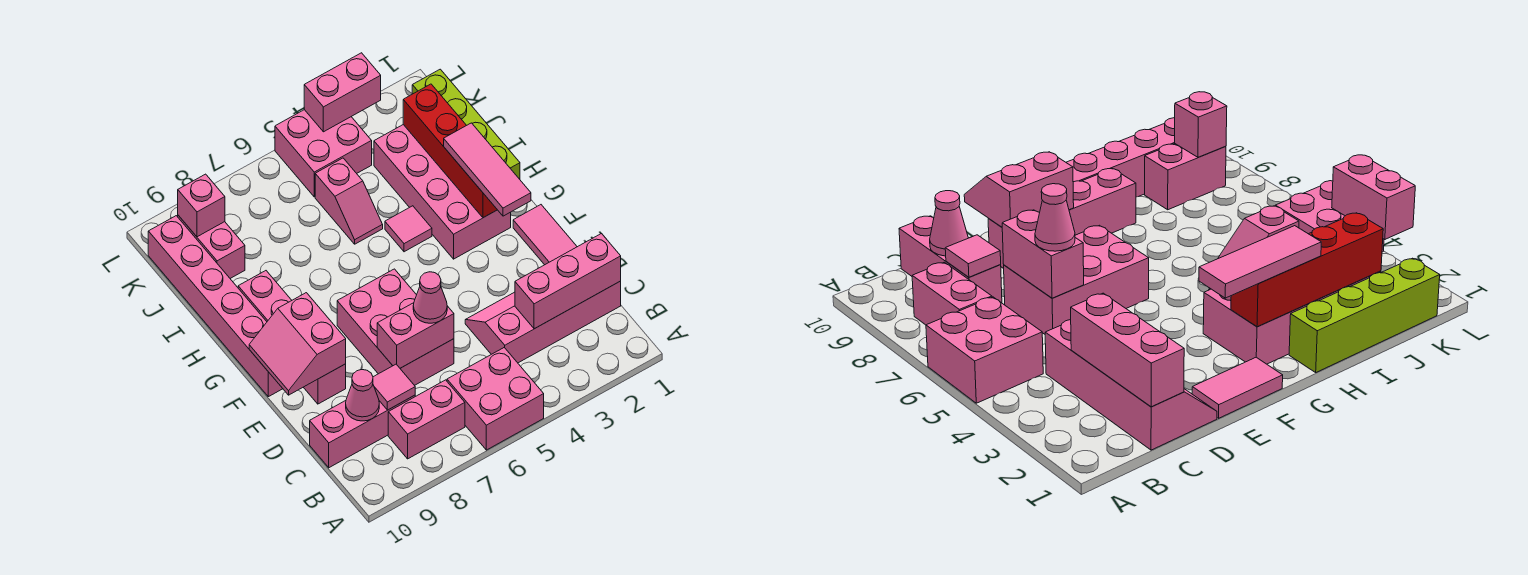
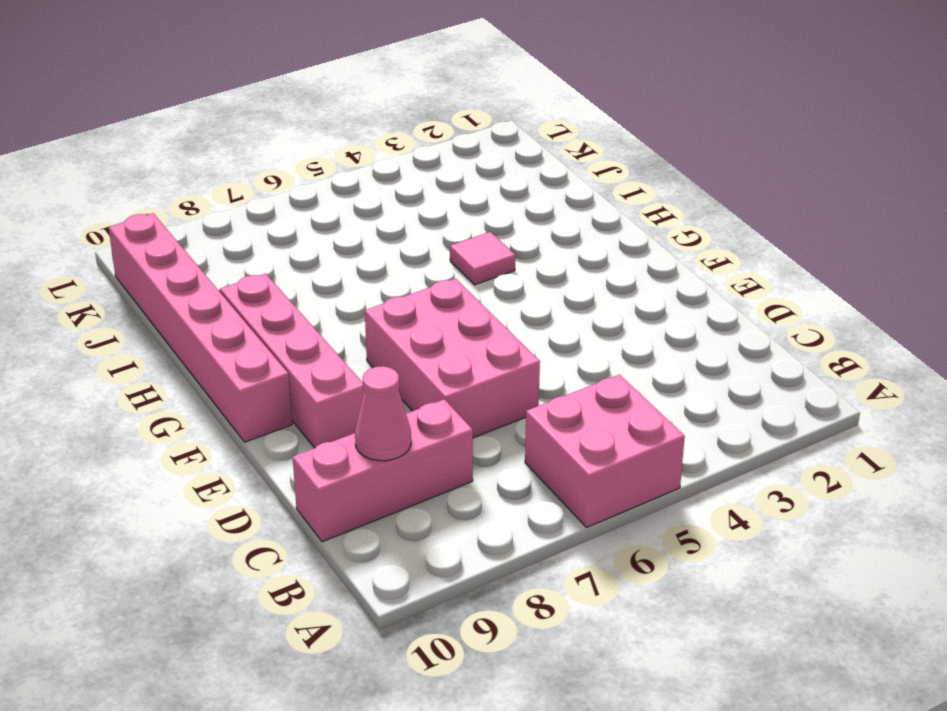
none -> pink 1x2 brick [388,380,465,459]
none -> pink 2x4 slope [465,281,621,363]
none -> pink 1x2 tile [513,205,577,265]

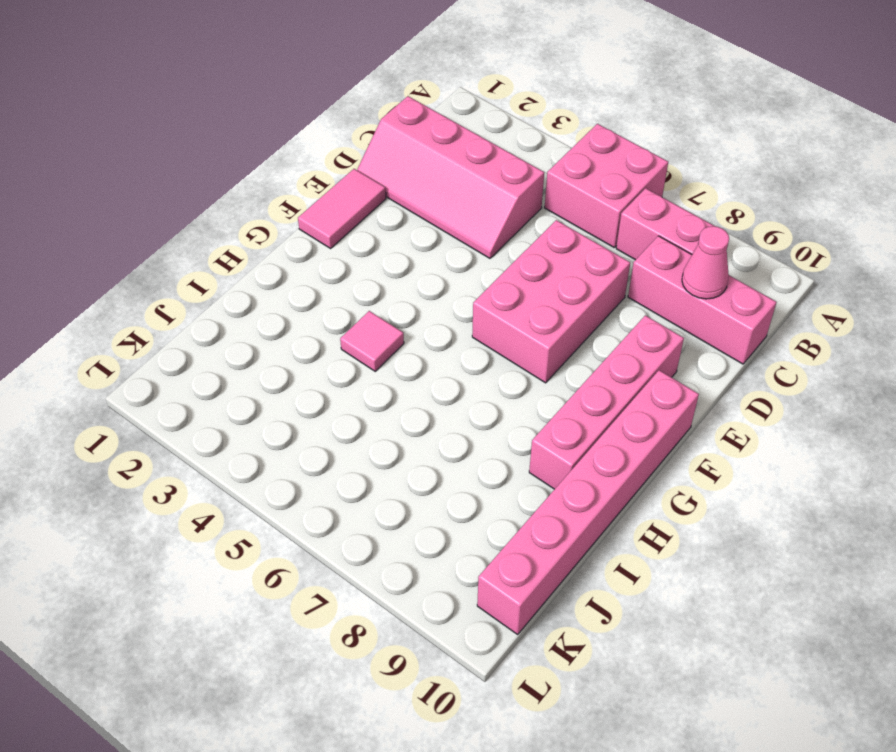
none -> pink 2x4 brick [374,125,511,259]
none -> lime 1x4 brick [412,69,520,179]
none -> pink 1x2 slope [315,158,383,244]

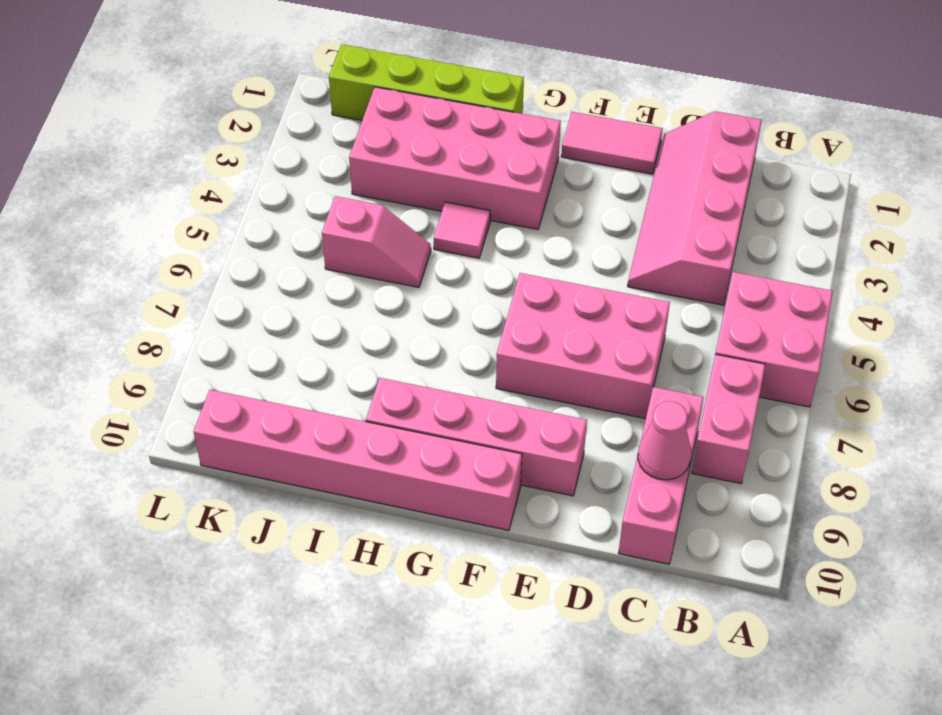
none -> pink 1x2 brick [178,215,245,278]
none -> pink 2x2 brick [275,110,372,197]
none -> pink 1x3 brick [515,234,621,329]

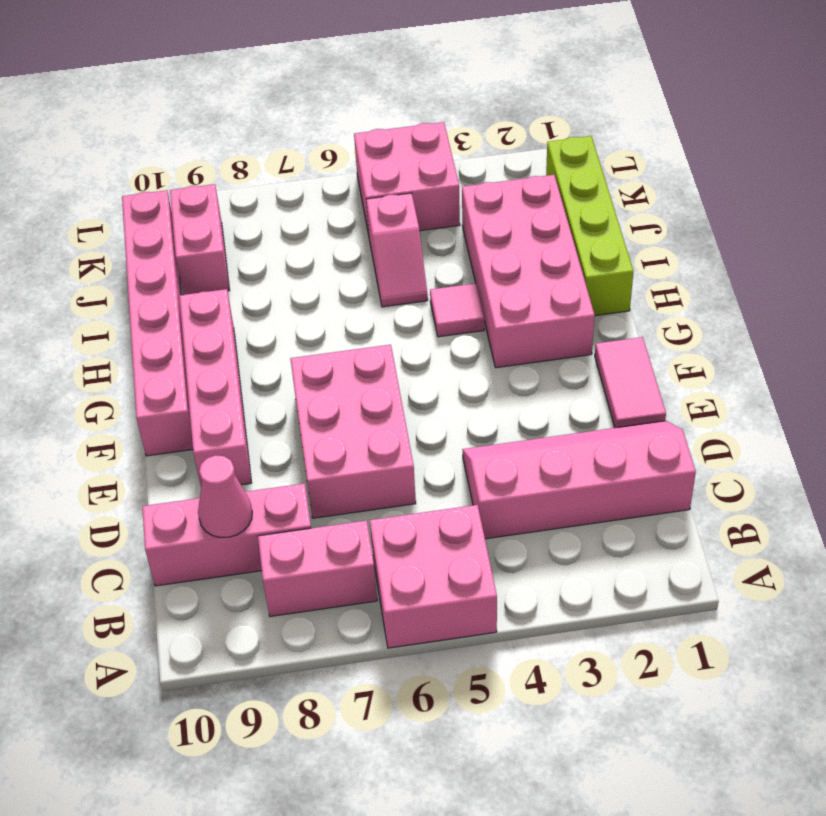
none -> pink 1x3 brick [515,234,621,329]
none -> pink 1x1 tile [373,364,415,410]
none -> pink 1x2 brick [377,303,454,368]

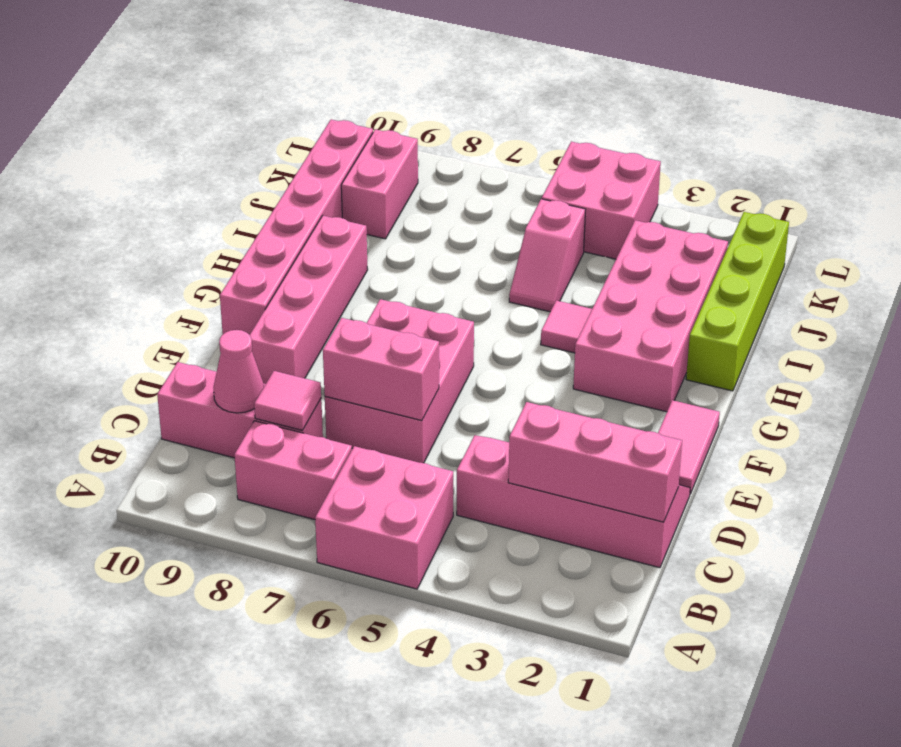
none -> pink 2x2 slope [249,293,346,395]
none -> red 1x4 brick [403,84,497,218]
none -> pink 1x1 brick [178,174,225,237]

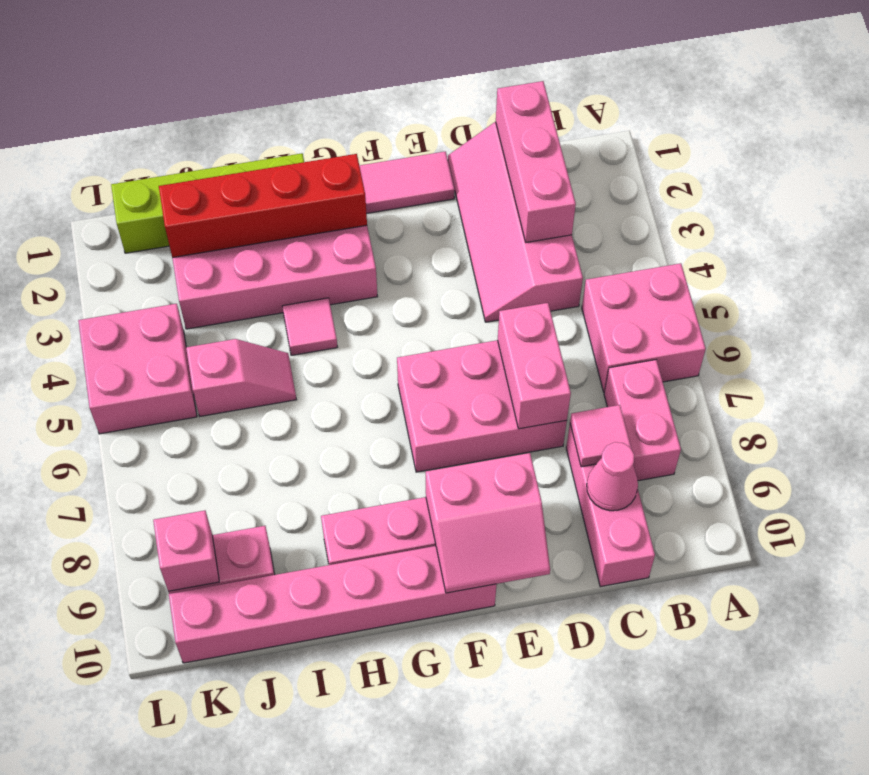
none -> pink 1x2 brick [304,53,381,132]
none -> pink 1x1 cone [413,272,447,323]
none -> pink 1x3 tile [444,123,531,216]

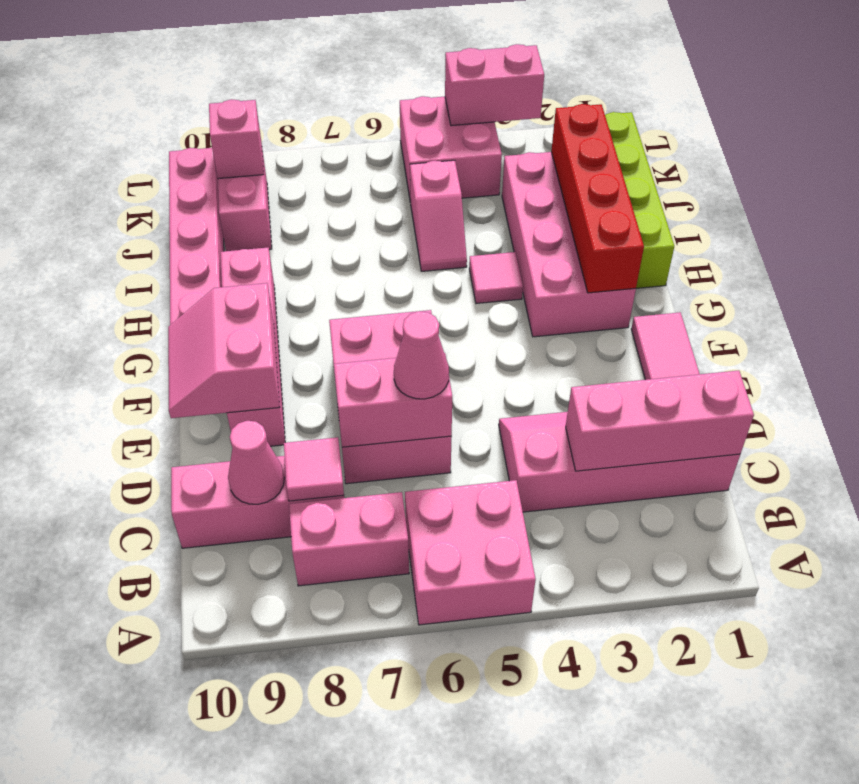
none -> pink 1x3 tile [444,123,531,216]

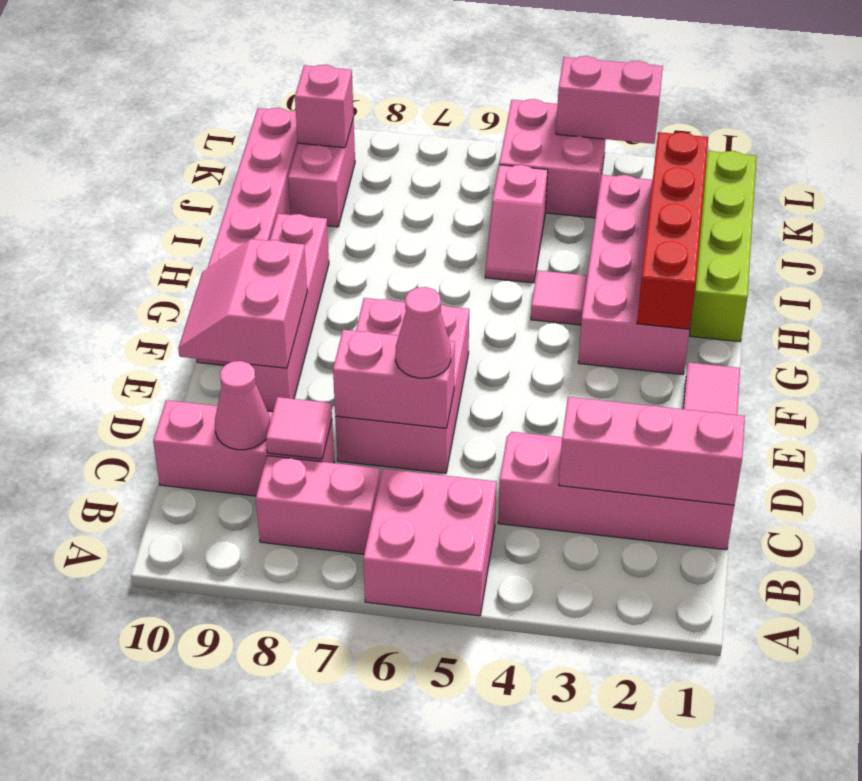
none -> pink 1x3 tile [444,123,531,216]

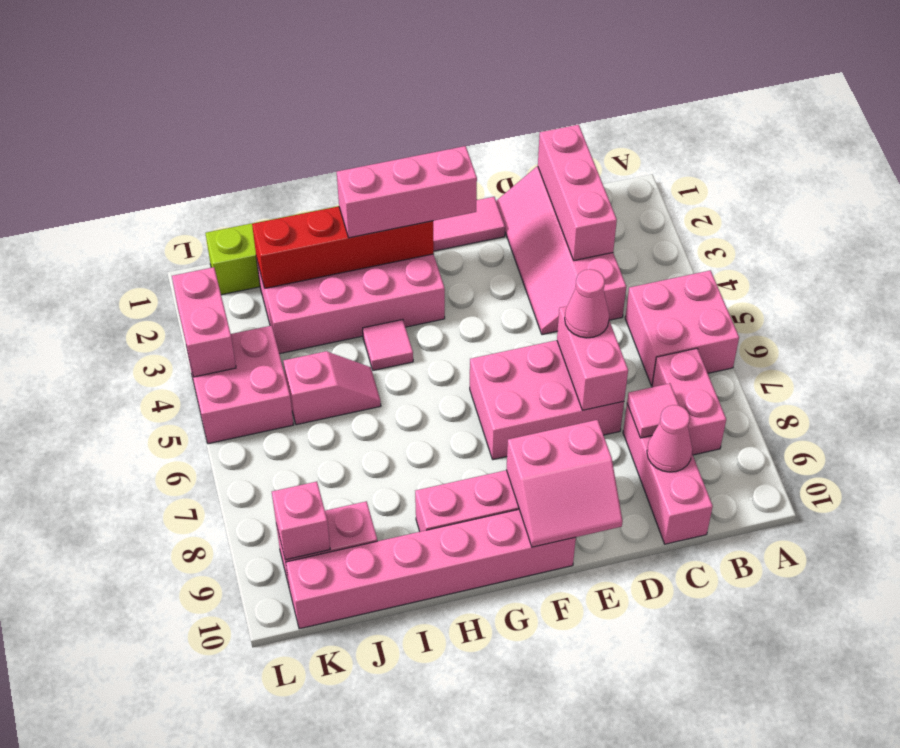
pink 1x3 brick [337,146,477,238] -> pink 1x3 tile [444,123,531,216]

